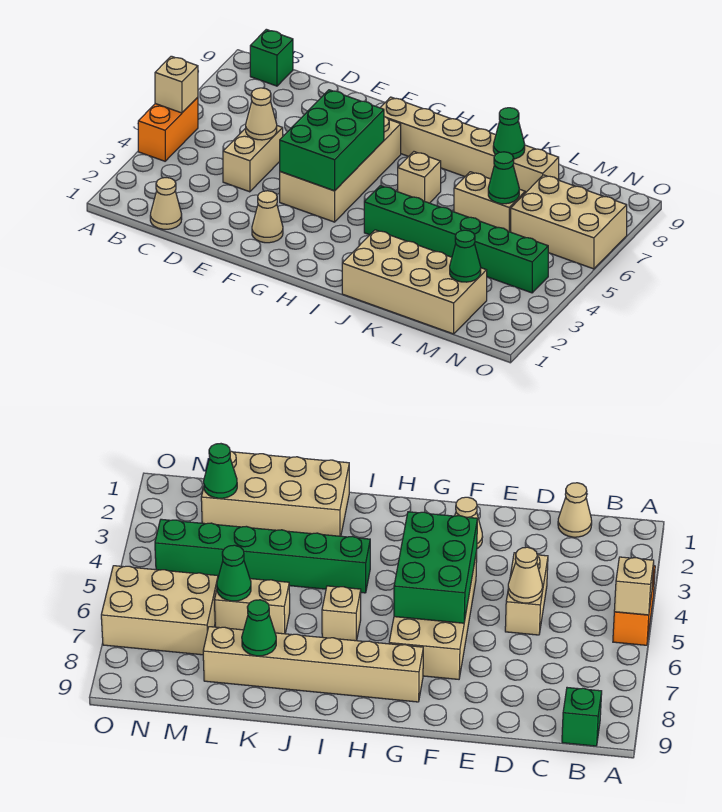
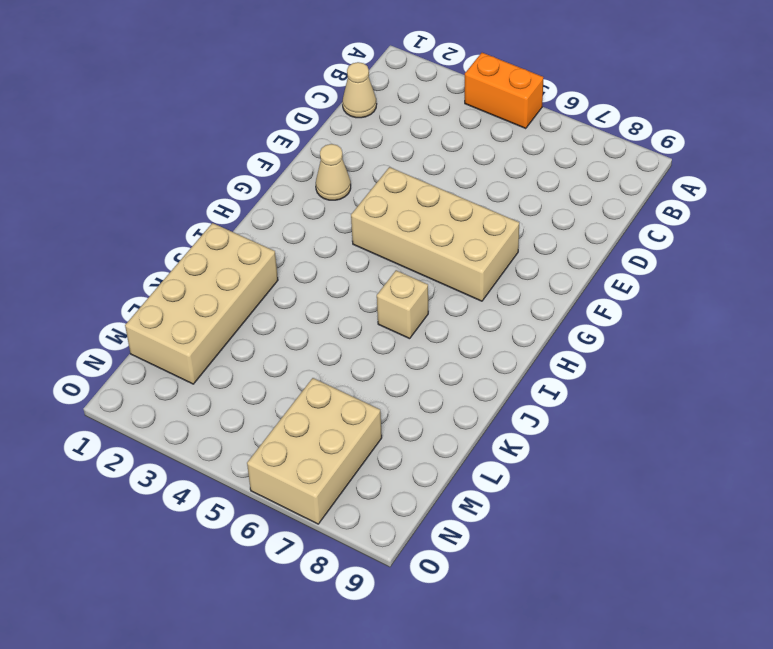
none -> green 1x1 brick [250,29,293,86]
none -> tan 1x2 brick [223,126,283,192]
none -> tan 1x6 brick [380,97,559,193]

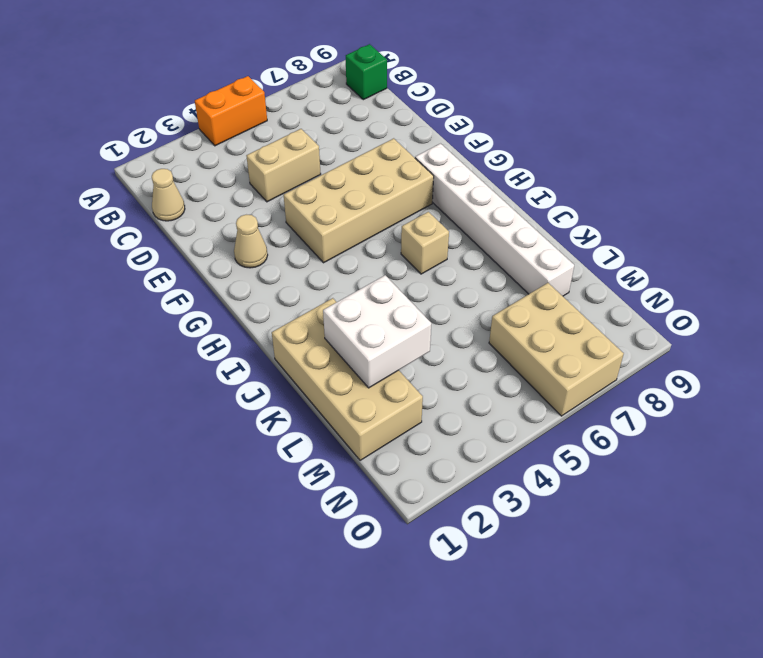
white 1x6 brick [415,144,574,296] -> tan 1x6 brick [380,97,559,193]
white 2x2 brick [323,275,431,388] -> none
none -> green 1x6 brick [364,186,548,293]
none -> tan 1x2 brick [454,172,525,232]
none -> tan 1x1 brick [155,56,198,113]

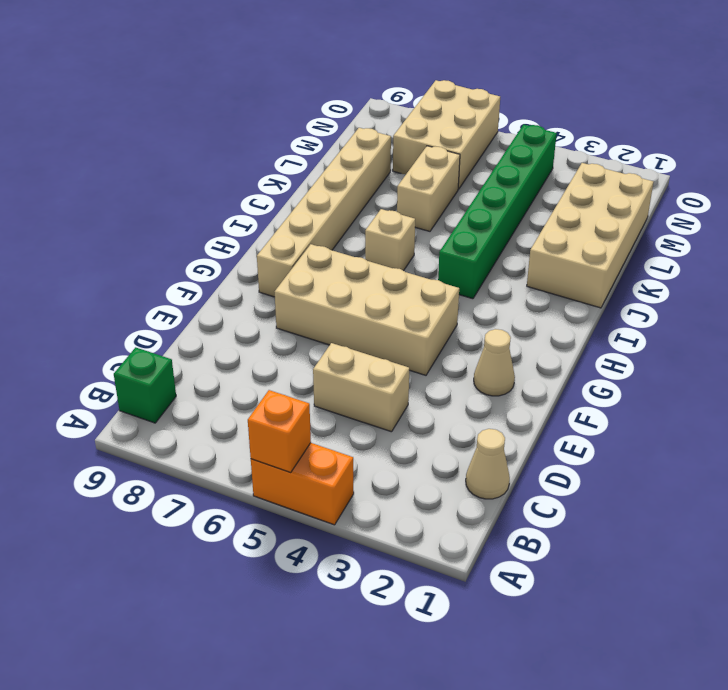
orange 1x1 brick [248,390,311,473] -> tan 1x1 brick [155,56,198,113]
none -> tan 1x1 cone [246,88,277,140]
none -> green 2x3 brick [280,90,384,191]
none -> green 1x1 cone [493,108,525,159]

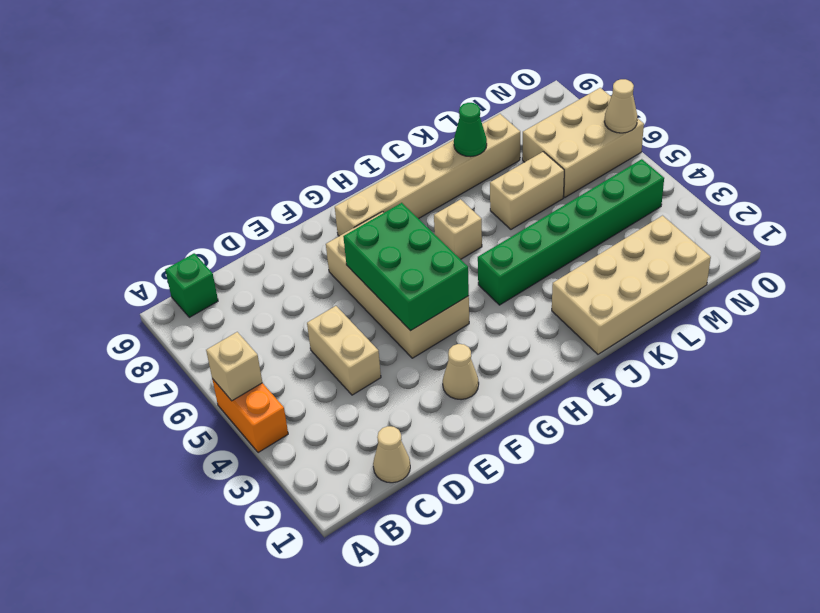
tan 1x1 cone [604,79,637,133] -> tan 1x1 cone moved to [246,88,277,140]
none -> green 1x1 cone [488,152,519,204]
none -> green 1x1 cone [450,230,481,282]

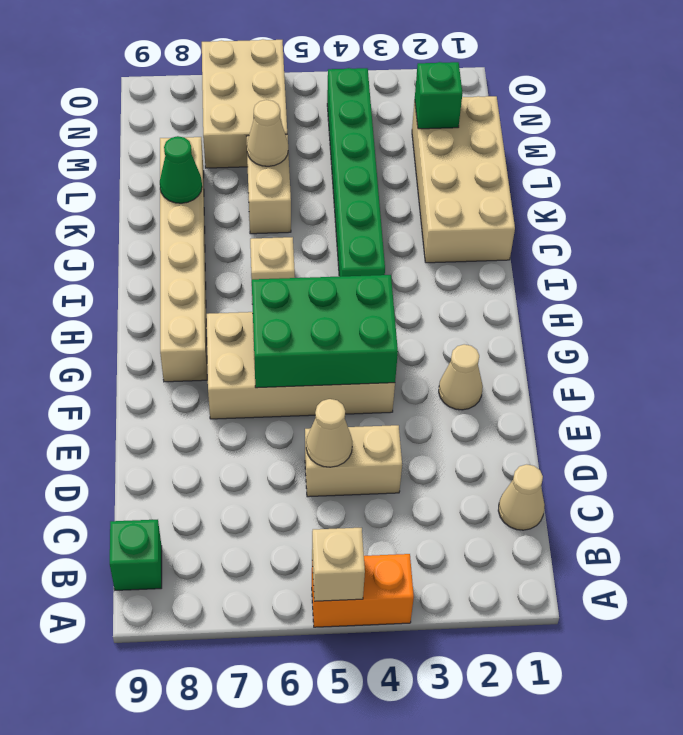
tan 1x1 cone [247,100,288,166] -> green 1x1 cone [488,152,519,204]
green 1x1 brick [415,62,462,129] -> green 1x1 cone [450,230,481,282]

